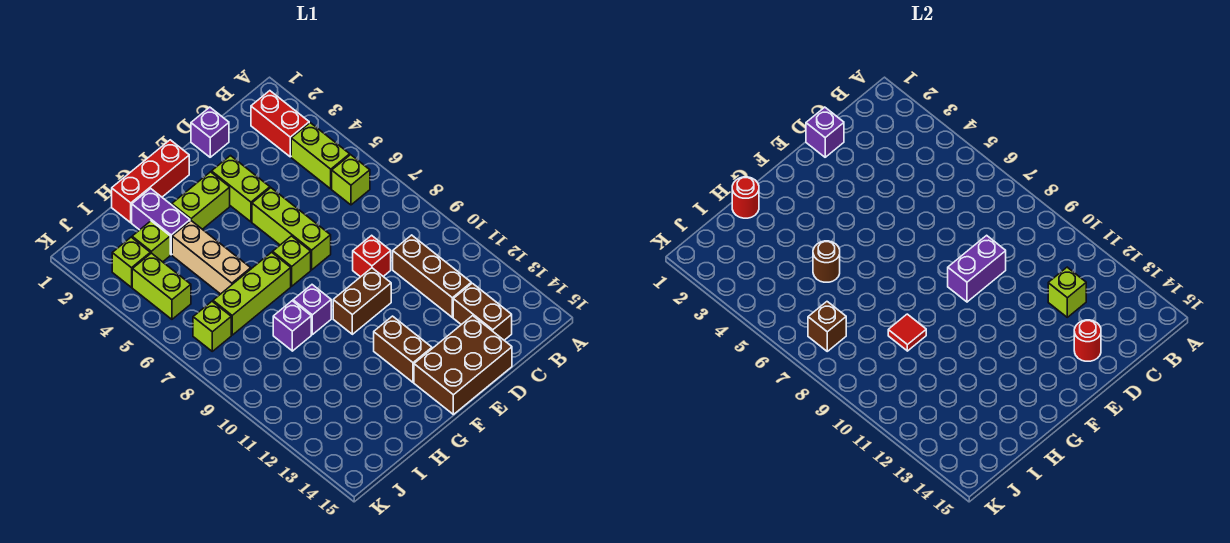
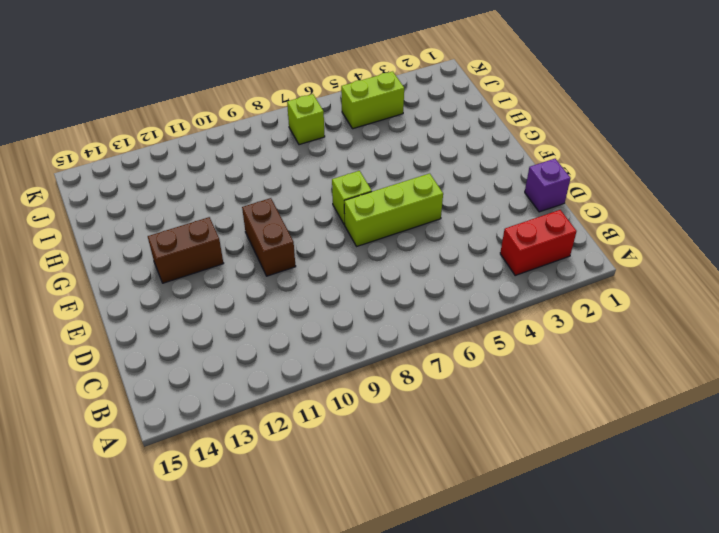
none -> lime 1x2 brick [291,123,350,189]
none -> lime 1x1 brick [332,155,370,205]
none -> brown 1x3 brick [393,235,471,317]
none -> brown 1x2 brick [453,283,512,340]

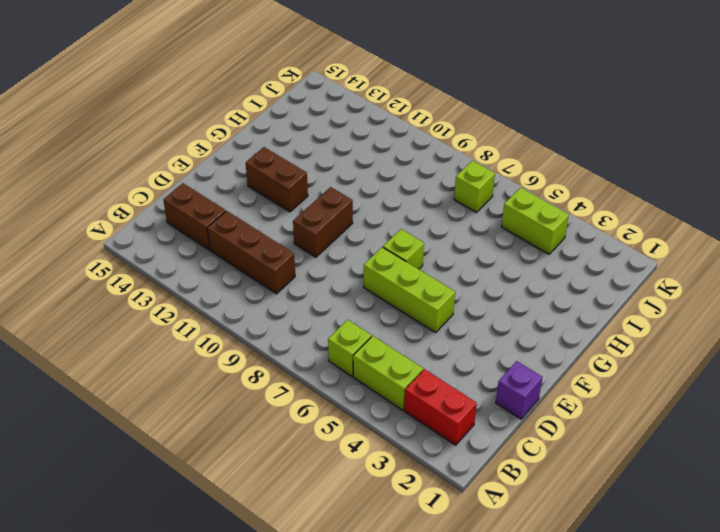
none -> red 1x1 brick [353,235,391,277]
none -> brown 2x3 brick [414,316,512,414]
none -> lime 1x2 brick [212,156,270,222]
none -> red 1x3 brick [112,140,189,223]

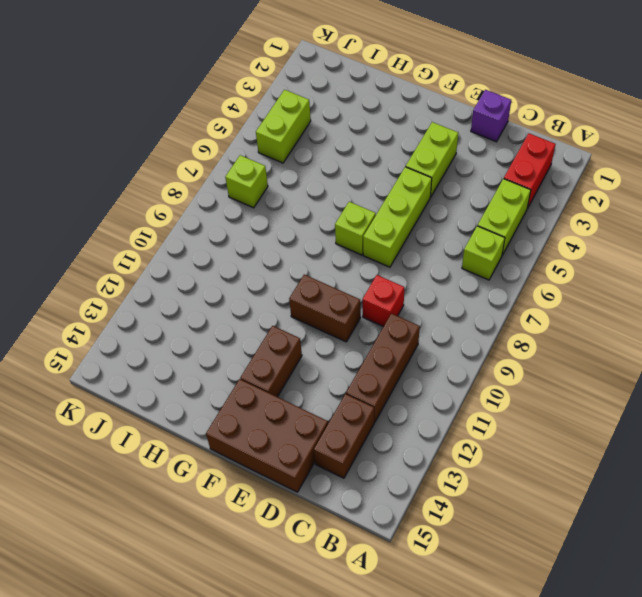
none -> red 1x3 brick [112,140,189,223]
none -> lime 1x2 brick [172,172,230,229]
none -> lime 1x3 brick [213,252,291,335]
none -> purple 1x1 brick [293,285,331,335]

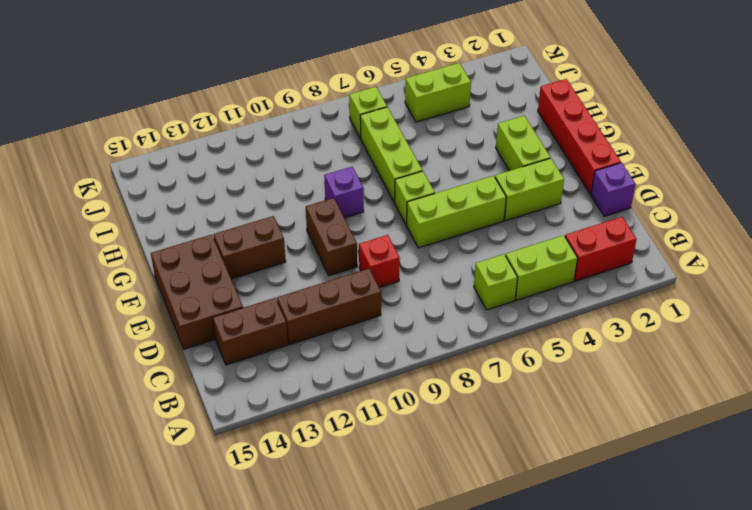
red 1x4 brick [538,79,621,194] -> red 1x3 brick [112,140,189,223]
none -> purple 1x2 brick [132,188,190,255]
none -> tan 1x3 brick [172,221,251,294]
none -> purple 1x1 brick [273,301,311,351]
none -> lime 1x1 brick [132,221,170,262]

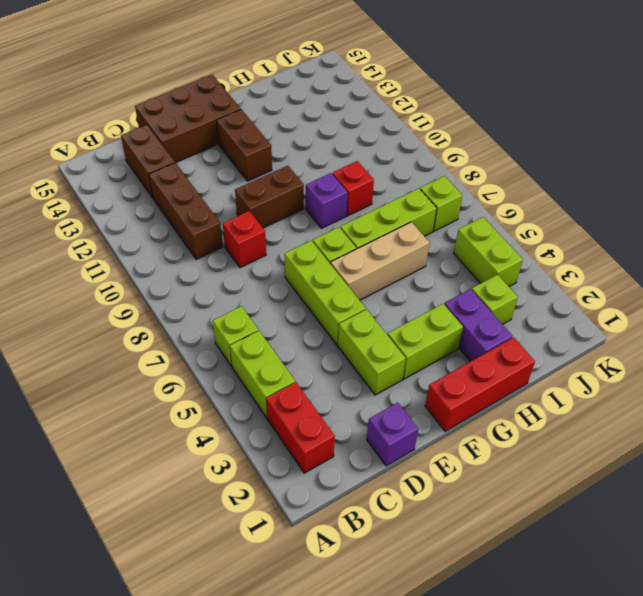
tan 1x3 brick [331,222,429,300] -> tan 1x3 brick turned to [172,221,251,294]
red 1x1 brick [332,161,374,216] -> purple 1x1 brick [273,301,311,351]
none -> lime 1x1 brick [112,237,150,287]
none -> lime 1x1 brick [1048,267,1086,317]
none -> purple 1x1 brick [806,107,844,157]
none -> purple 1x2 brick [948,235,1006,302]

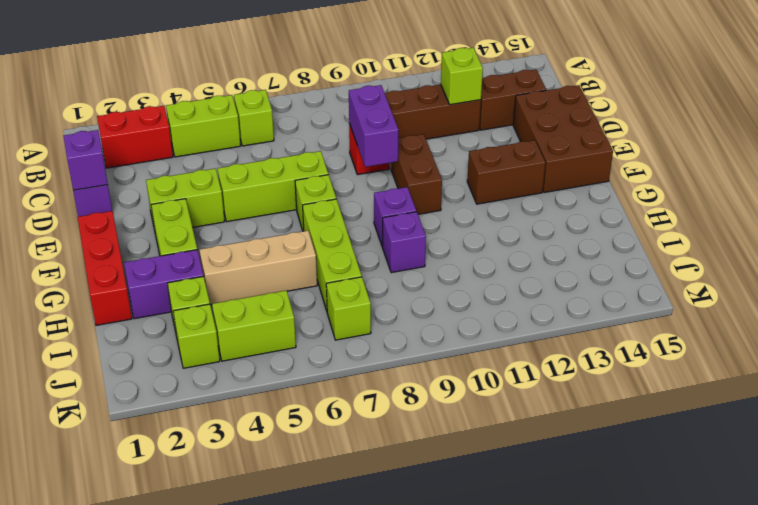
none -> red 1x1 round brick [1074,320,1101,361]
none -> red 1x1 round brick [732,177,759,218]
none -> brown 1x1 round brick [813,241,840,282]
none -> red 1x1 tile [888,314,926,351]

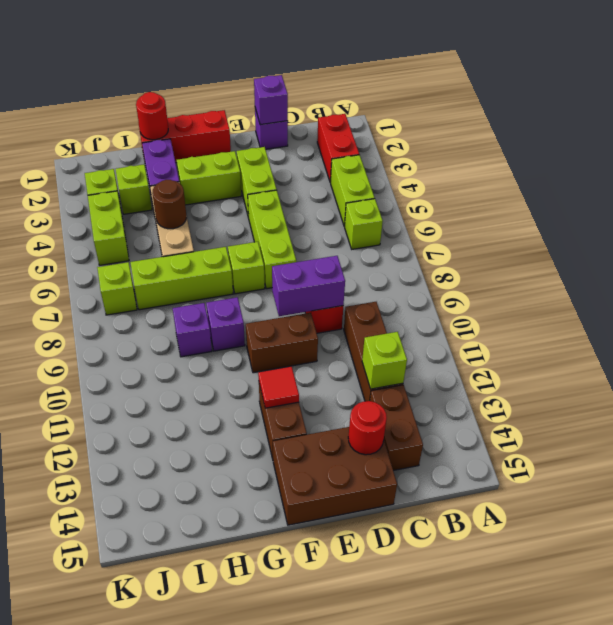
red 1x1 tile [258,366,299,408] -> red 1x1 tile moved to [888,314,926,351]
none -> brown 1x1 brick [808,302,846,351]

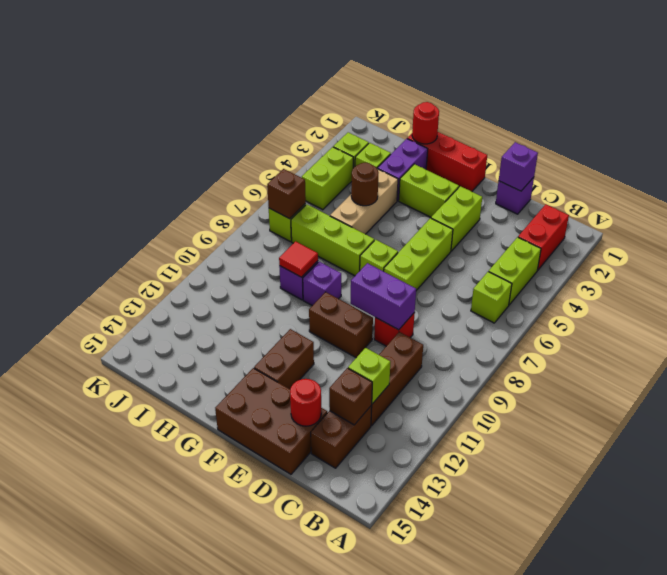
brown 1x1 brick [329,368,372,425] -> none

